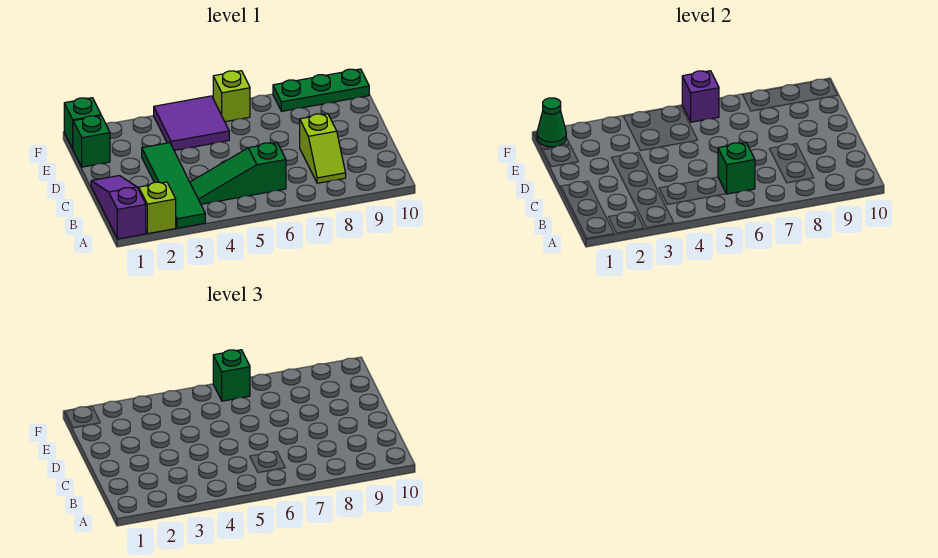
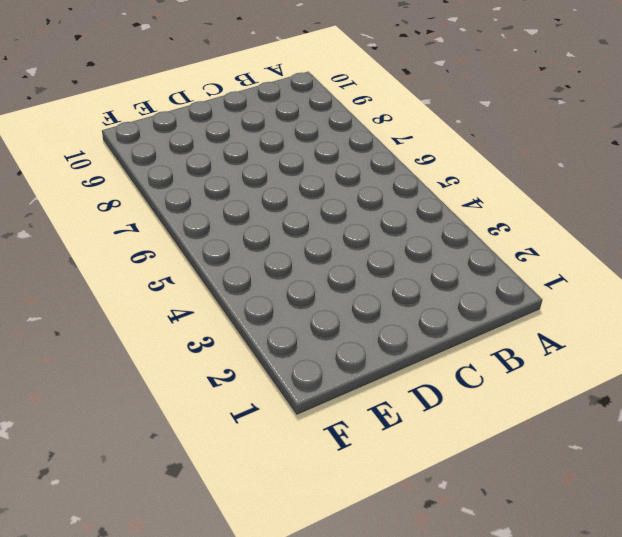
none -> purple 1x3 slope [91,176,146,239]
none -> lime 1x1 brick [139,182,176,234]
none -> green 1x4 tile [142,143,205,228]

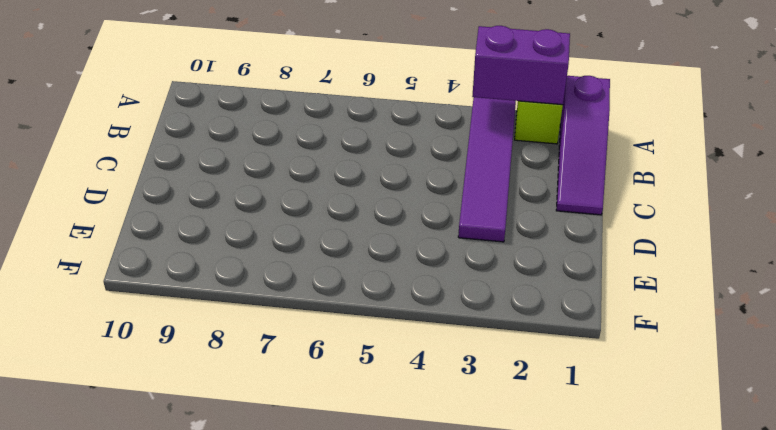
purple 1x2 brick [472,26,570,105] -> none
purple 1x4 tile [458,97,516,242] -> green 1x4 tile [142,143,205,228]
none -> green 1x3 slope [190,143,286,204]
none -> lime 1x2 slope [300,114,346,183]
none -> green 1x1 brick [73,116,110,167]

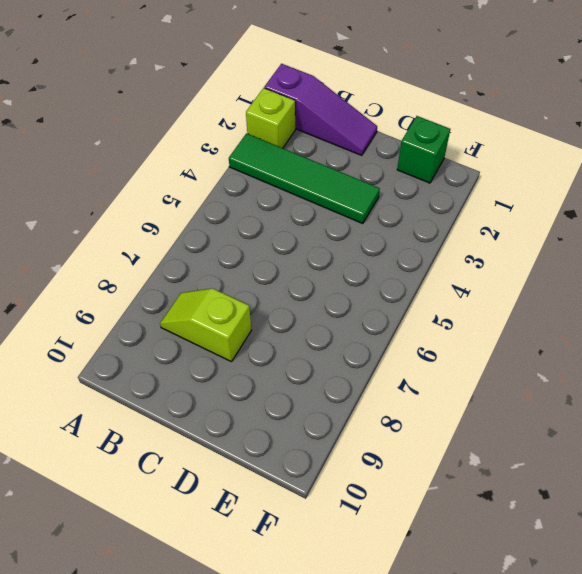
none -> green 1x3 slope [190,143,286,204]
none -> purple 2x2 tile [154,96,229,150]
none -> green 1x1 brick [64,98,101,148]

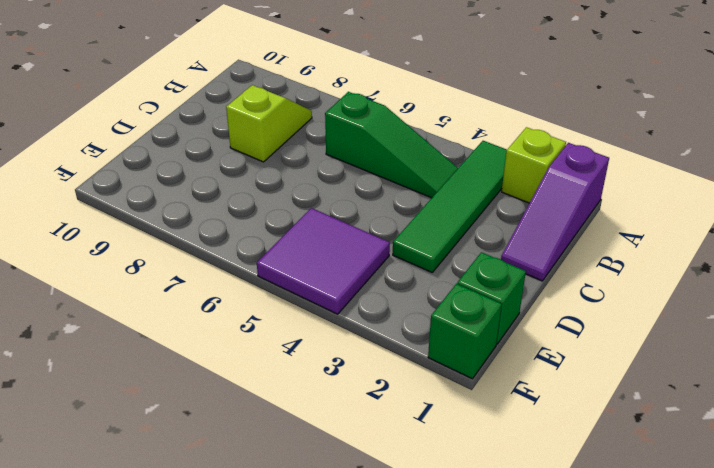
none -> lime 1x1 brick [213,71,250,122]
none -> green 1x3 plate [273,69,369,111]
none -> green 1x1 brick [718,143,755,194]

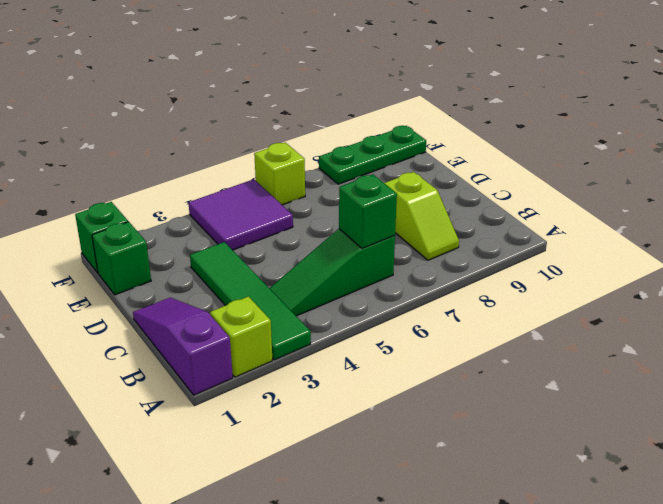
none -> green 1x1 cone [537,98,566,147]
none -> purple 1x1 brick [682,71,719,122]
none -> green 1x1 brick [213,350,250,401]

